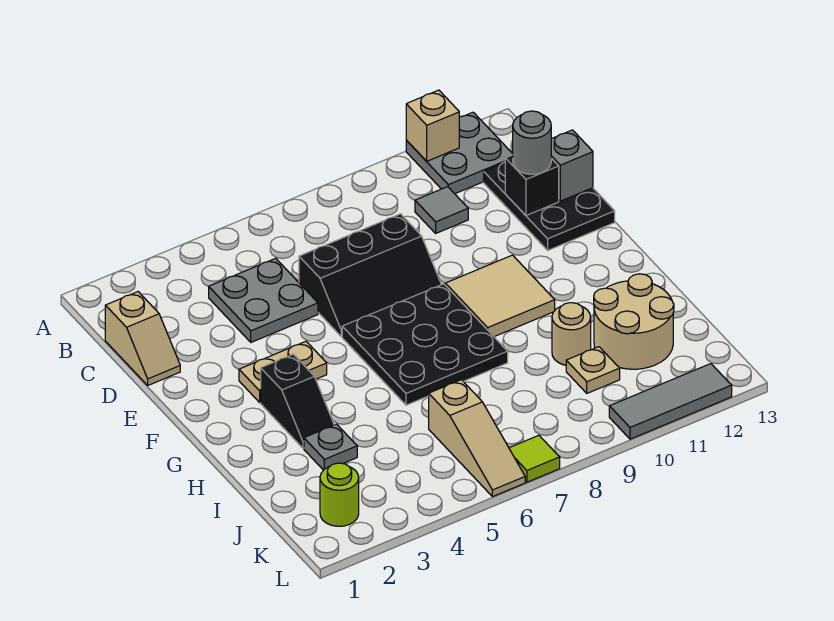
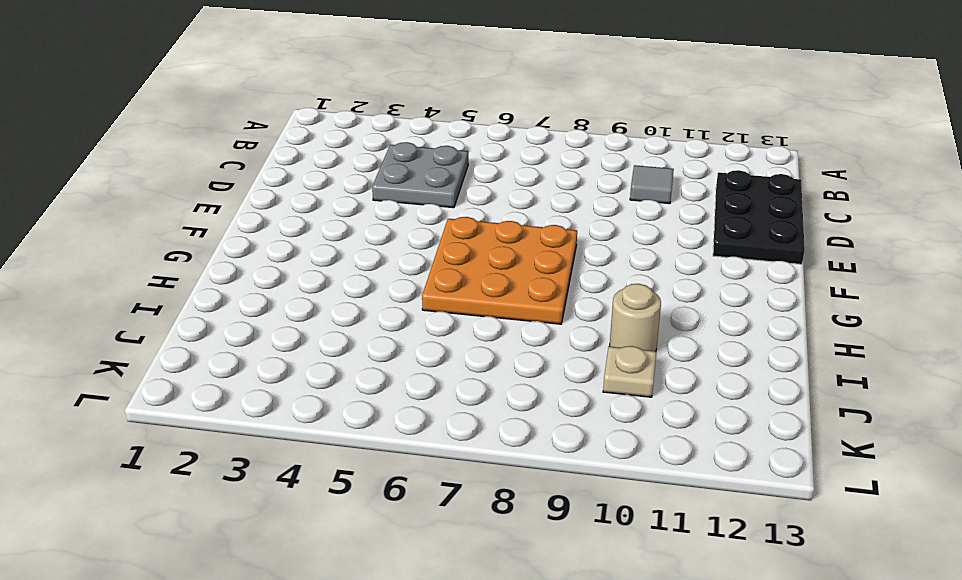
orange 3x3 plate [422,217,577,324] -> black 3x3 plate [342,284,508,405]
none -> grey 2x2 plate [406,112,513,194]
none -> tan 1x2 slope [105,292,180,385]
none -> black 2x3 slope [299,214,441,337]

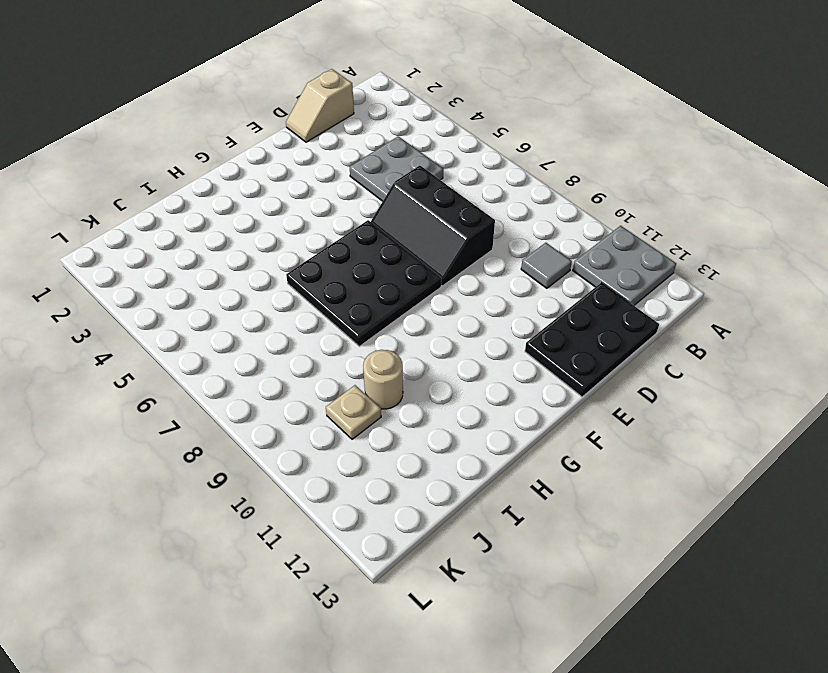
none -> tan 1x2 plate [239,341,327,402]
none -> tan 2x2 tile [445,255,555,337]
none -> black 1x2 slope [261,354,334,448]

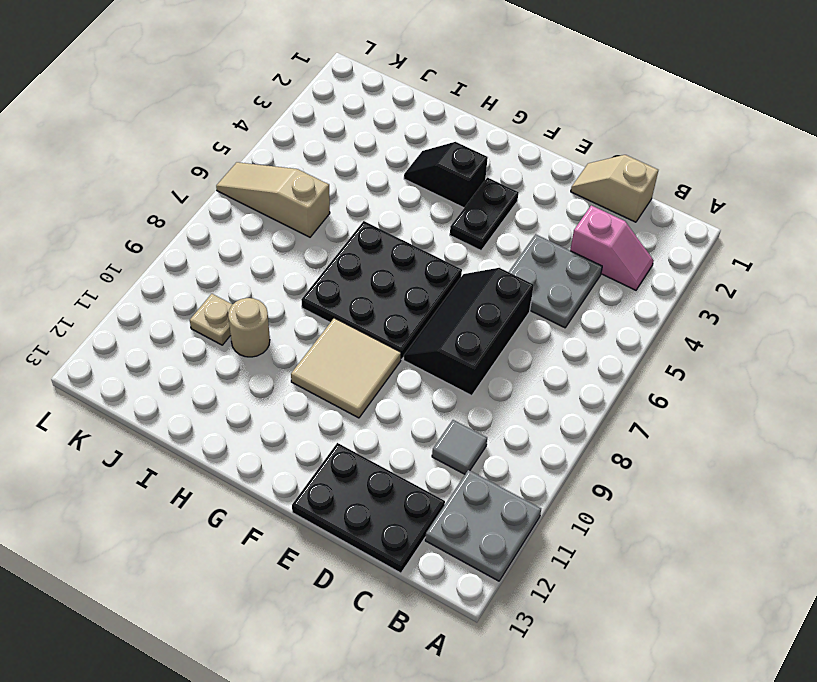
pink 1x2 slope [570,205,654,290] -> none
black 1x2 plate [450,177,519,250] -> tan 1x2 plate [239,341,327,402]
none -> grey 1x1 plate [304,424,357,470]
none -> tan 2x2 round brick [594,274,674,369]
none -> lime 1x1 round brick [320,463,359,526]

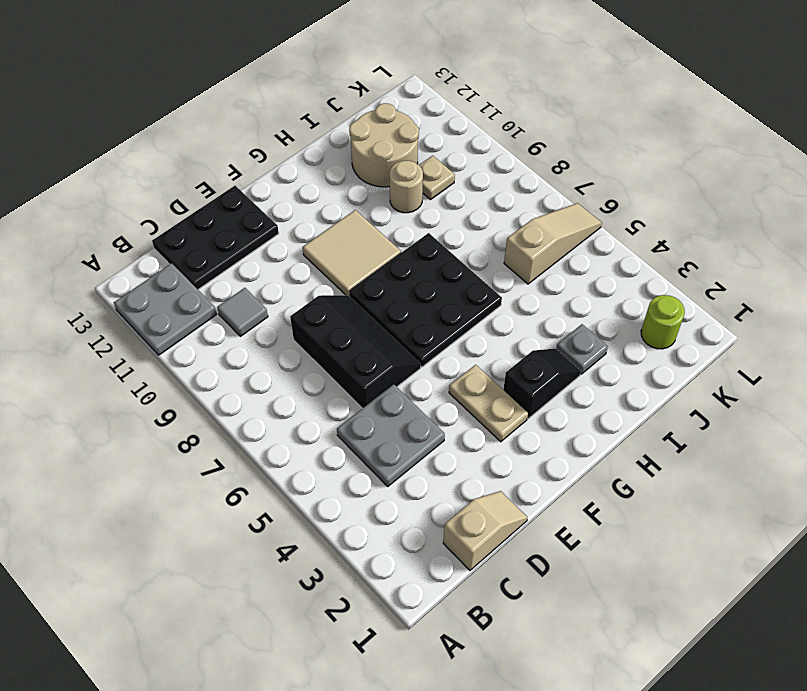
none -> lime 1x1 tile [509,435,560,482]
none -> grey 1x3 tile [609,364,732,439]
none -> tan 1x1 brick [406,90,459,161]

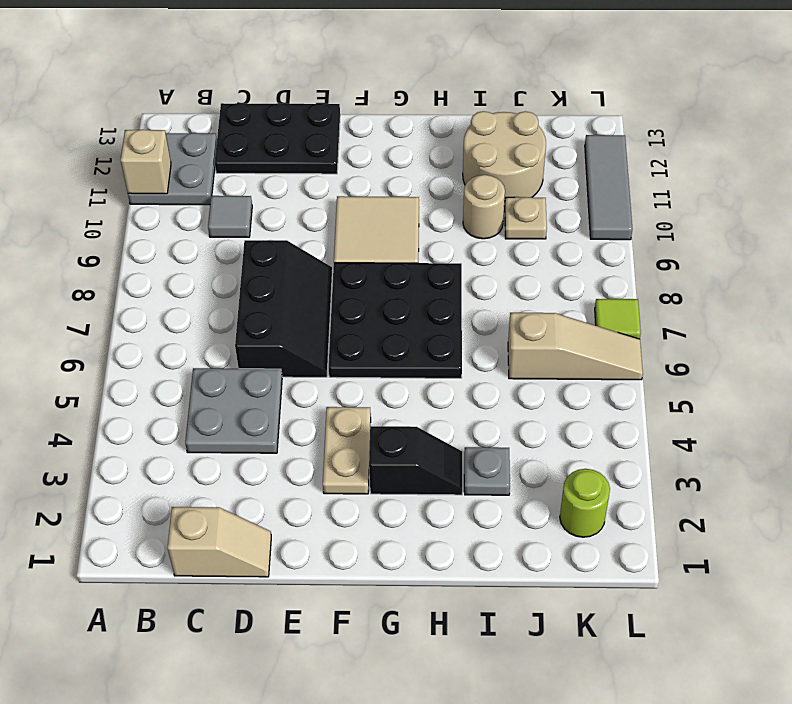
none -> black 1x1 brick [505,155,559,215]
none -> grey 1x1 brick [551,130,593,201]
none -> grey 1x1 round brick [512,111,551,174]

